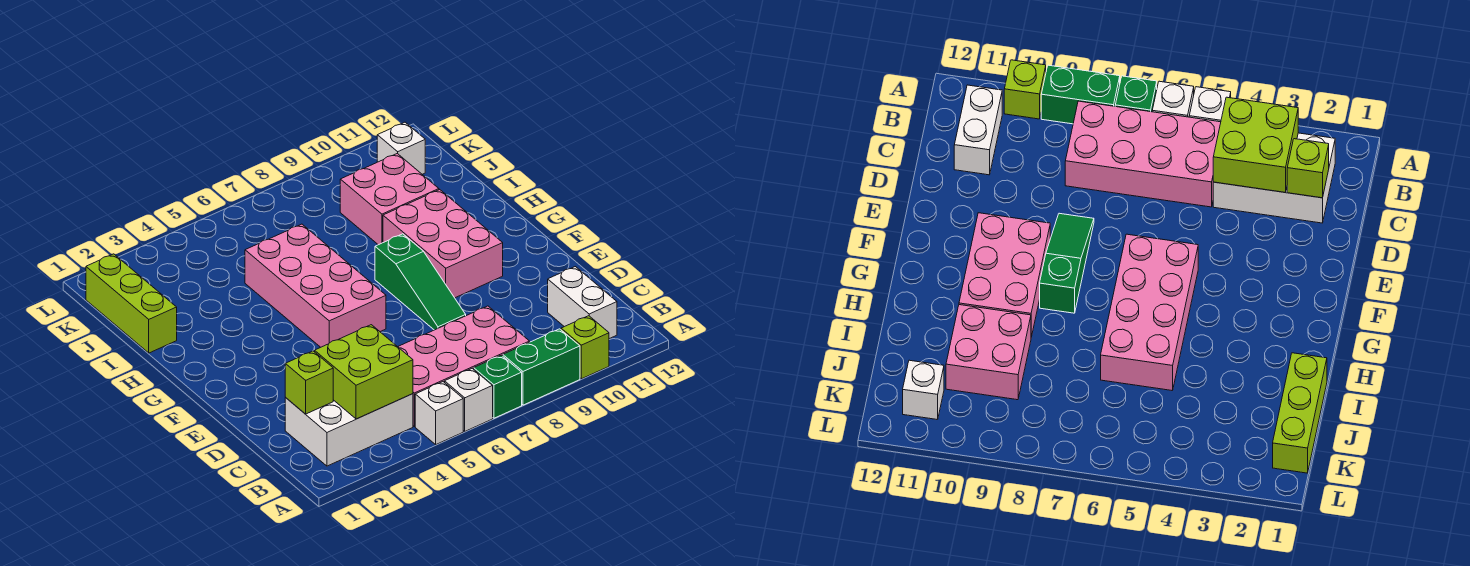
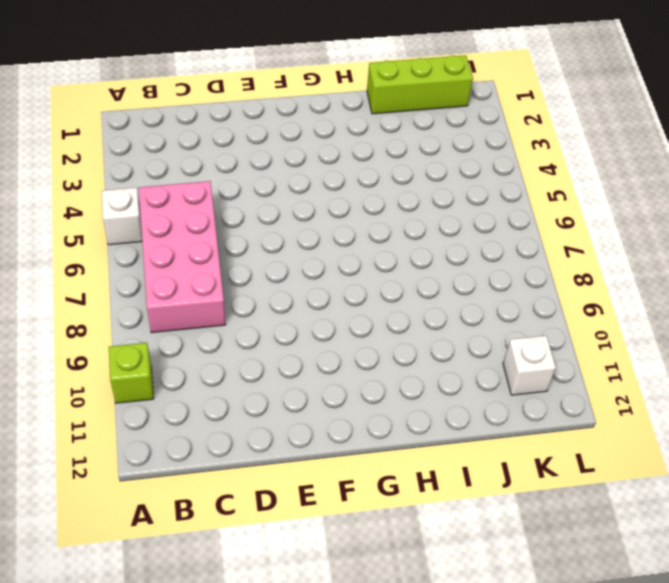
none -> white 1x1 brick [445,368,493,431]
none -> green 1x1 brick [474,355,522,418]
none -> green 1x2 brick [503,329,580,405]

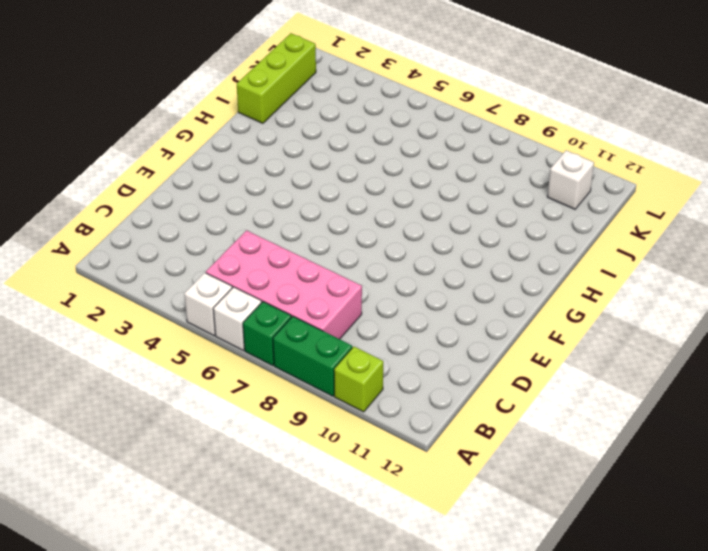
none -> white 2x3 brick [285,394,413,466]
none -> white 1x2 brick [548,267,617,339]
none -> green 1x3 slope [375,234,466,330]

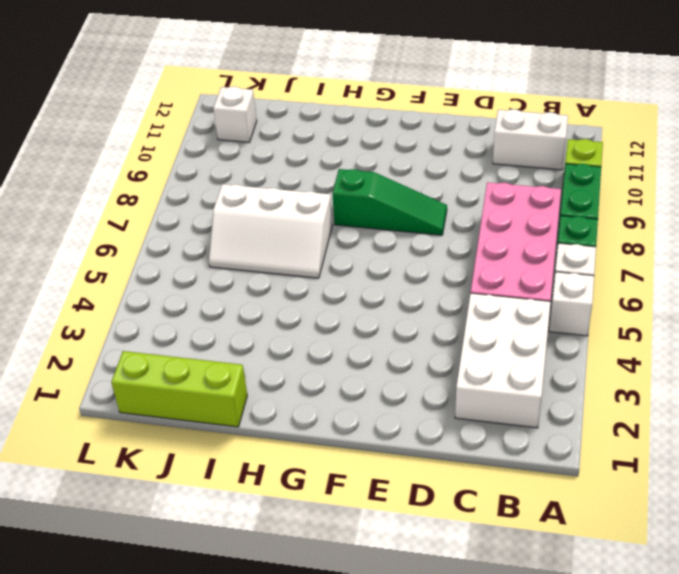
white 2x3 slope [209,184,332,278] -> pink 2x4 brick [245,224,386,347]
none -> pink 2x3 brick [383,190,503,298]
none -> pink 2x2 brick [340,153,439,245]
none -> lime 2x2 brick [315,325,413,419]

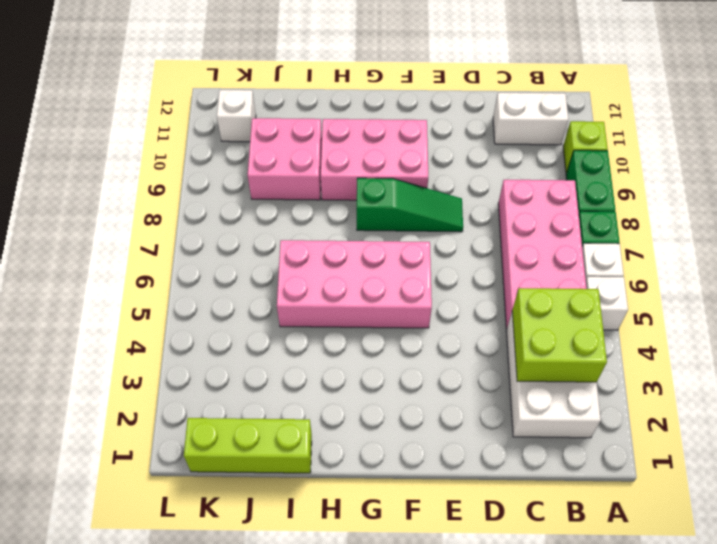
none -> lime 1x1 brick [285,351,333,414]

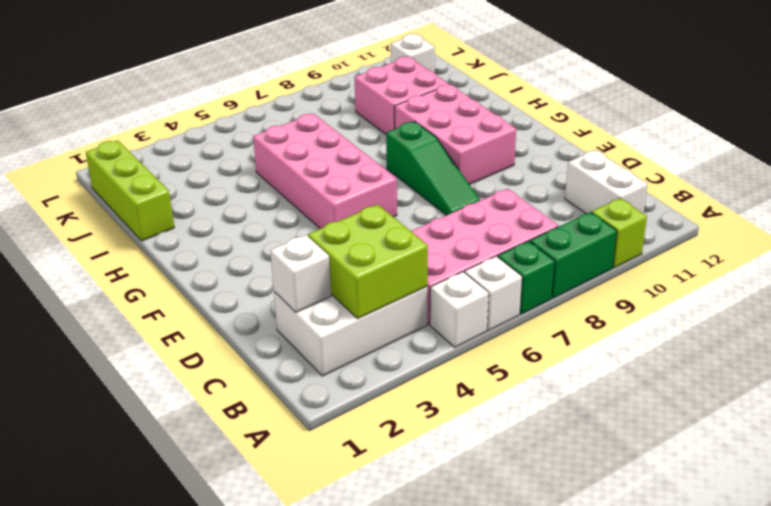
white 1x1 brick [270,235,331,312] -> lime 1x1 brick [285,351,333,414]

